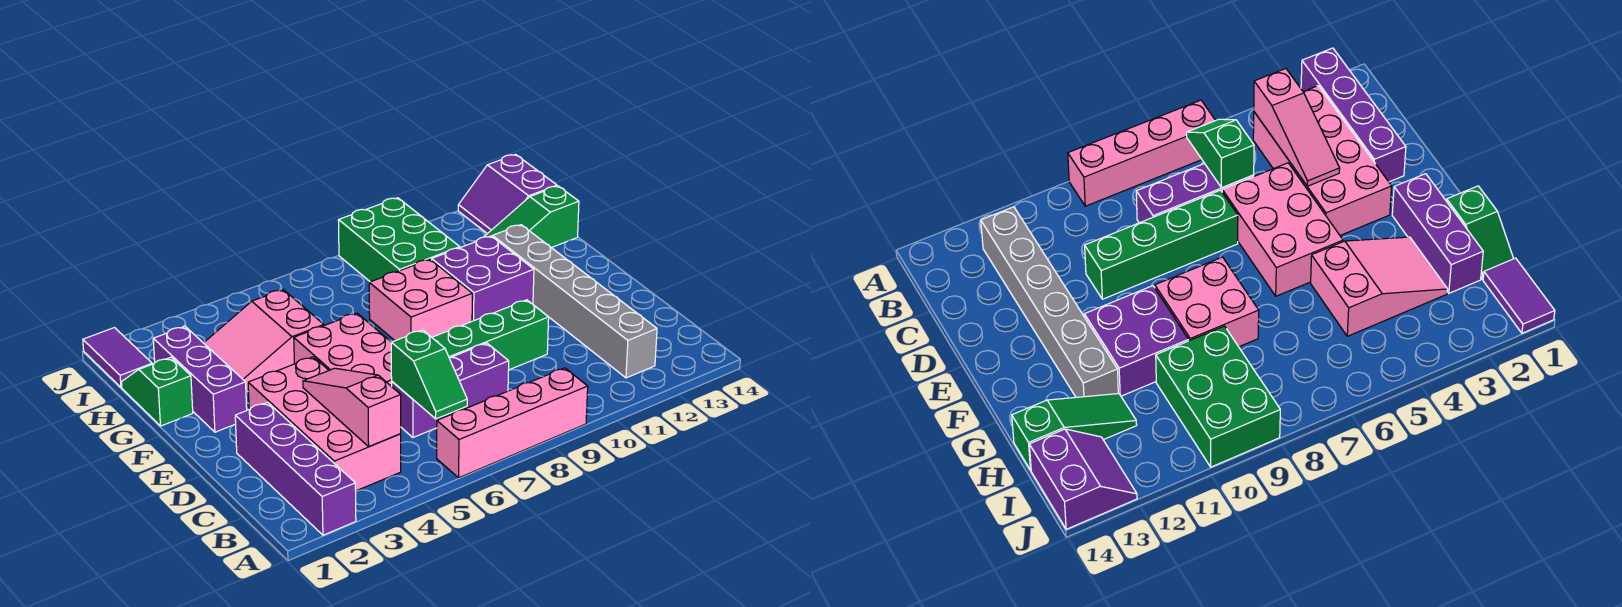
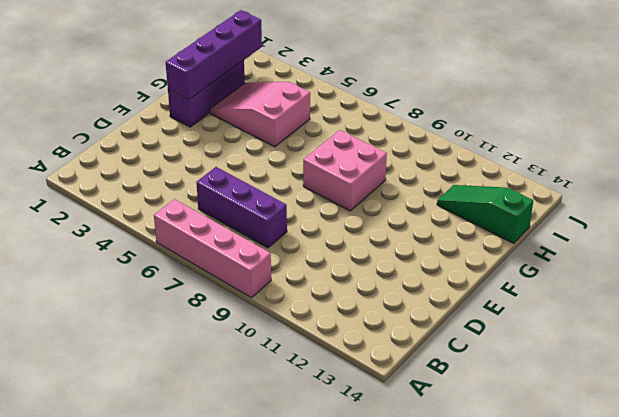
purple 1x4 brick [166,10,262,100] -> purple 1x4 brick moved to [235,402,356,535]
none -> pink 2x4 brick [248,357,401,491]
none -> grey 1x6 brick [493,225,657,378]
none -> pink 2x3 brick [294,313,392,386]

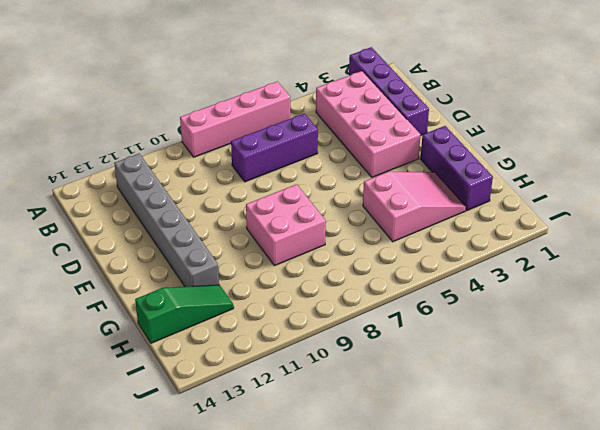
none -> pink 2x3 brick [294,313,392,386]
none -> green 1x4 brick [432,300,549,370]
none -> purple 2x2 brick [432,236,534,321]

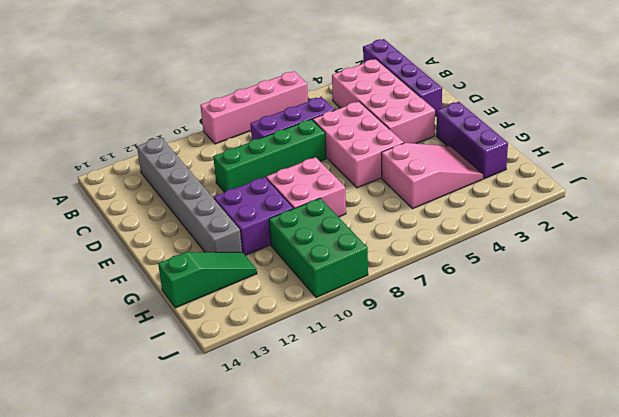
none -> green 1x2 slope [122,357,193,426]
none -> purple 1x2 tile [83,328,152,387]
none -> purple 2x2 slope [458,155,557,234]

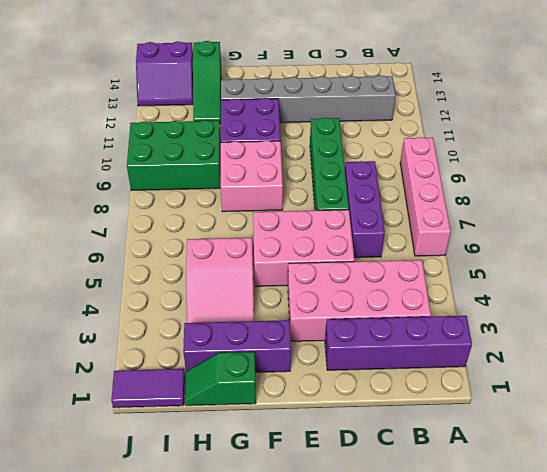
none -> pink 1x3 slope [303,368,401,446]
none -> green 1x2 slope [391,330,467,419]

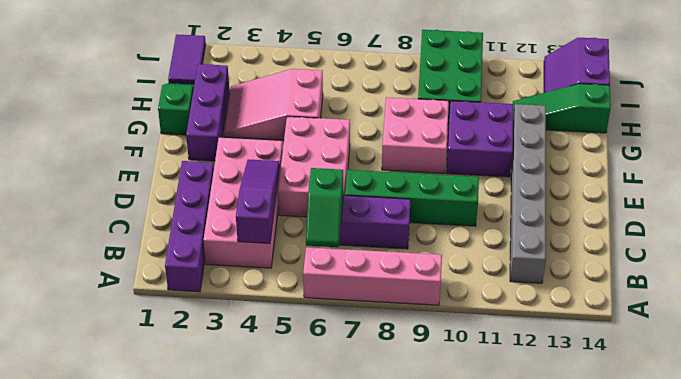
purple 1x3 slope [236,160,279,244] -> pink 1x3 slope [303,368,401,446]

